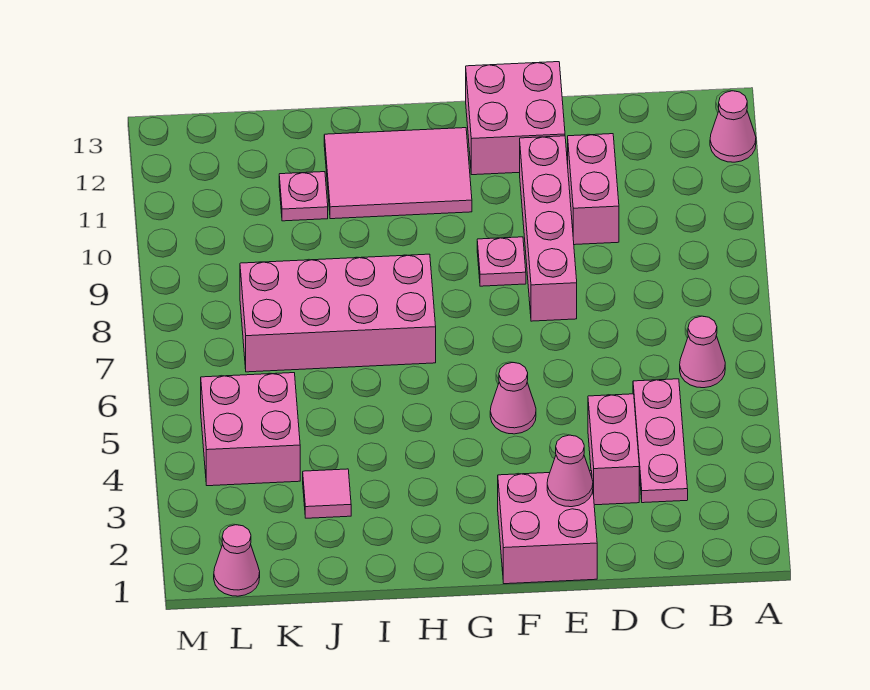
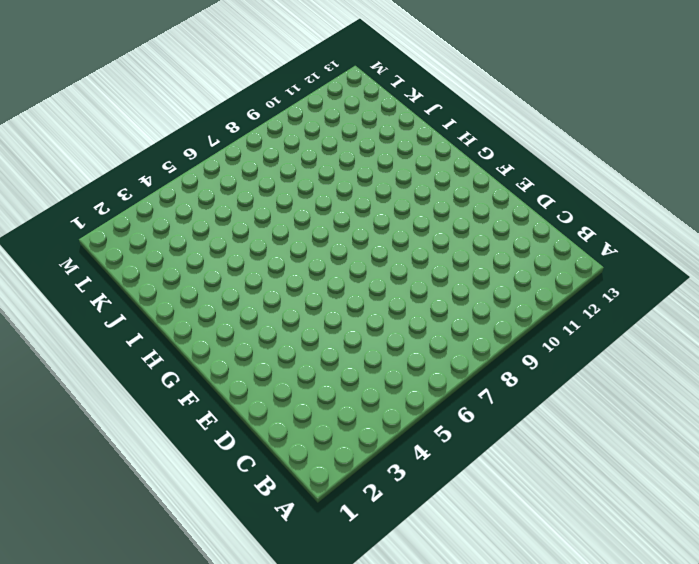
none -> pink 1x1 cone [710,91,756,162]
none -> pink 1x1 cone [680,316,725,388]
none -> pink 1x3 plate [633,379,688,503]

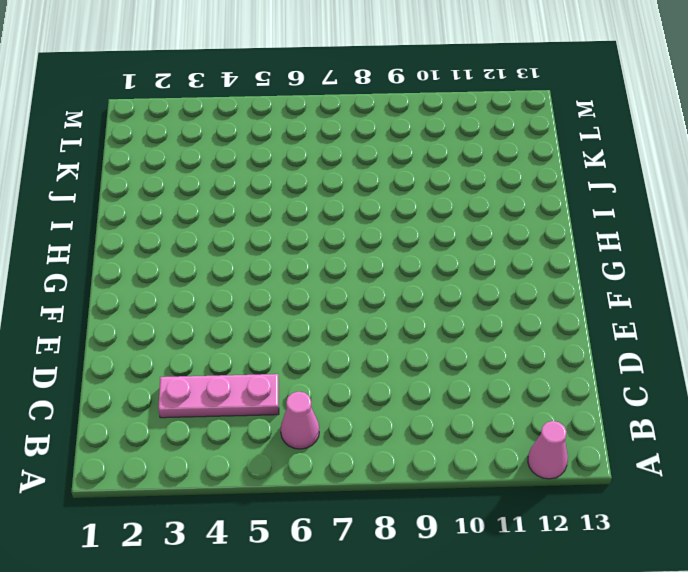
none -> pink 1x2 brick [588,394,639,505]
none -> pink 1x2 brick [568,134,619,245]
none -> pink 2x2 brick [498,471,597,584]

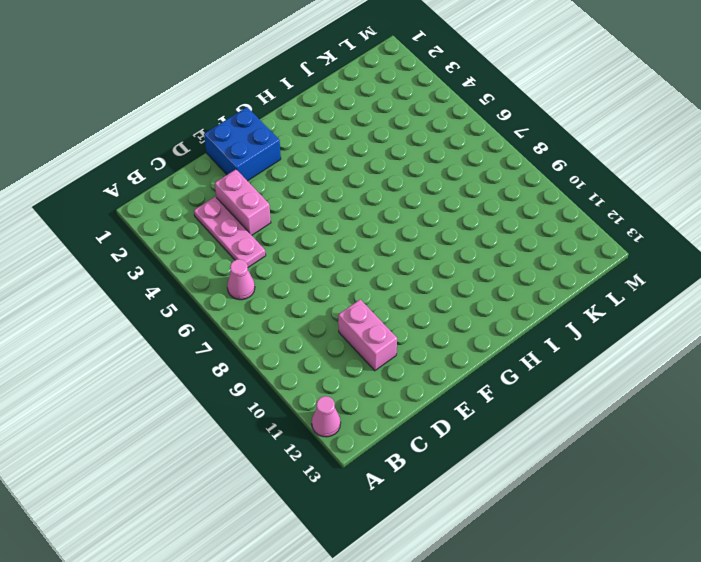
blue 2x2 brick [204,107,281,181] -> pink 2x2 brick [498,471,597,584]
none -> pink 1x4 brick [520,136,577,321]
none -> pink 2x2 brick [466,62,565,175]
none -> pink 1x1 cone [490,362,536,434]

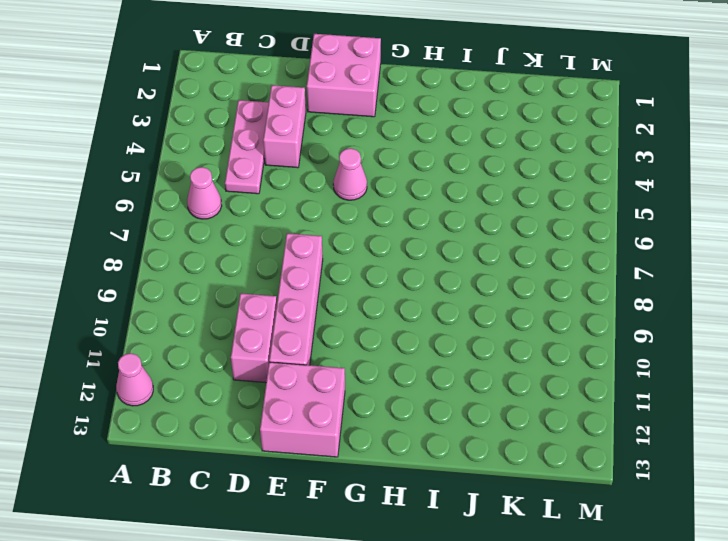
none -> pink 1x1 plate [477,237,526,286]
none -> pink 2x3 tile [324,128,472,219]
none -> pink 2x4 brick [240,254,436,372]

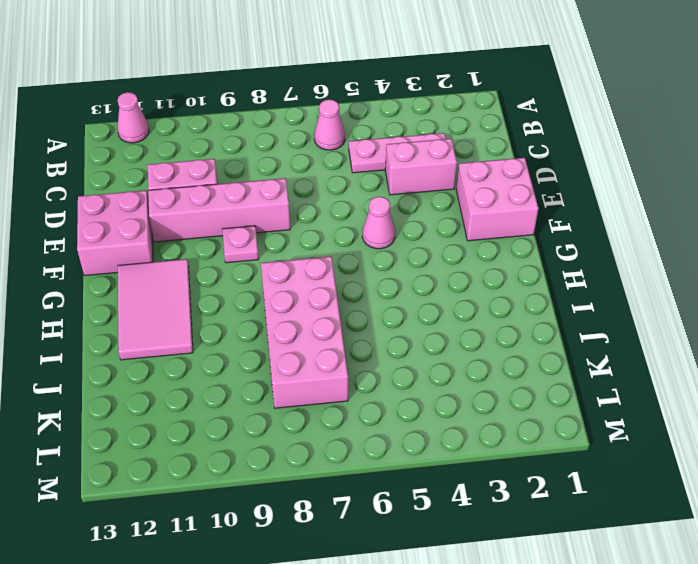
none -> pink 1x1 tile [303,469,351,518]
none -> pink 1x1 plate [279,172,328,221]
none -> pink 2x2 brick [201,373,300,486]

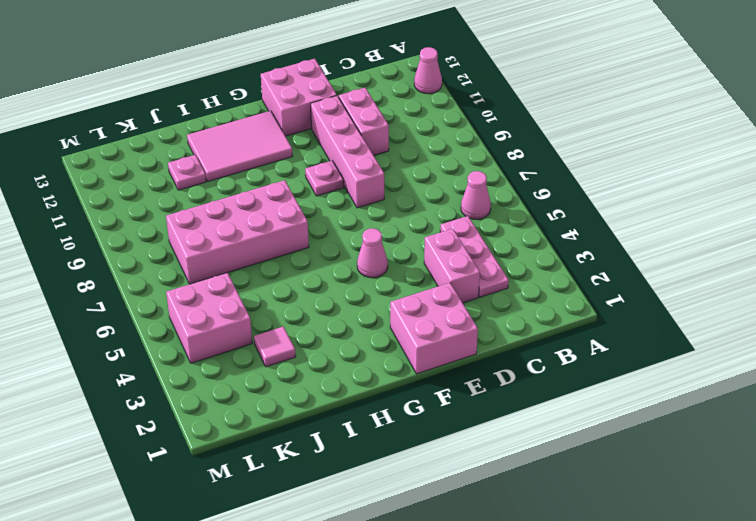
none -> pink 1x1 cone [214,525,260,596]
none -> pink 1x1 cone [547,435,593,507]

